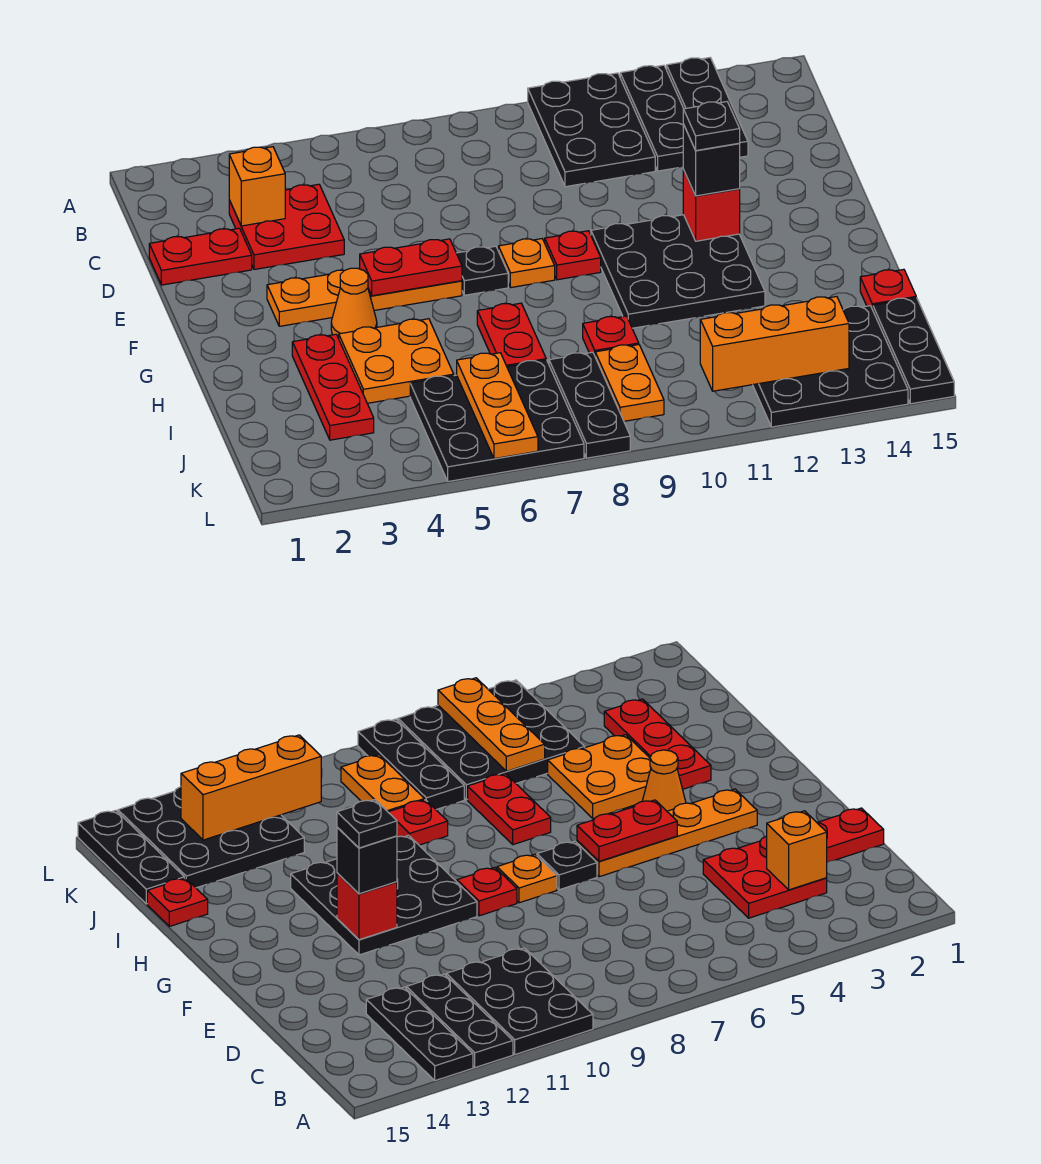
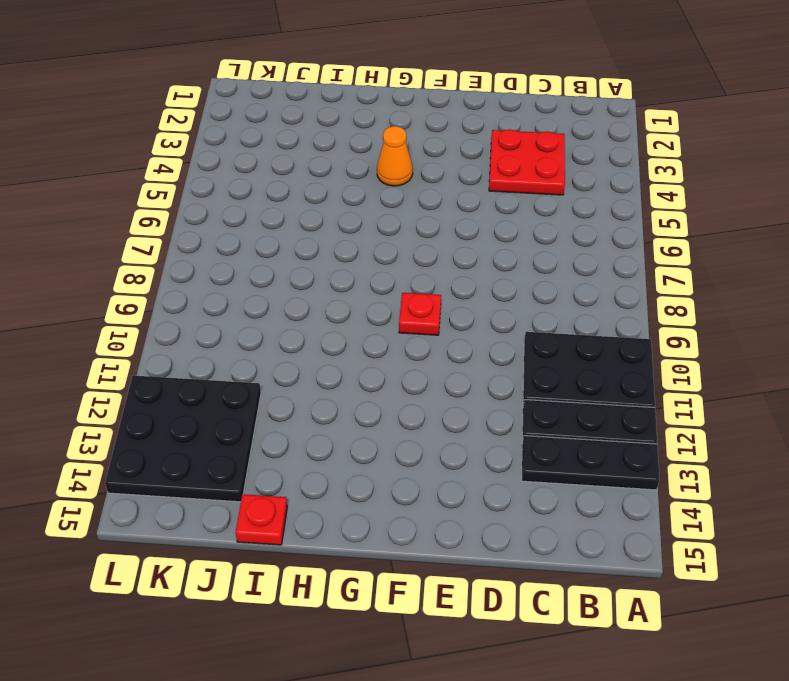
none -> red 1x2 plate [149,228,252,285]
none -> orange 1x4 plate [267,270,462,326]
none -> black 1x1 plate [456,246,508,295]

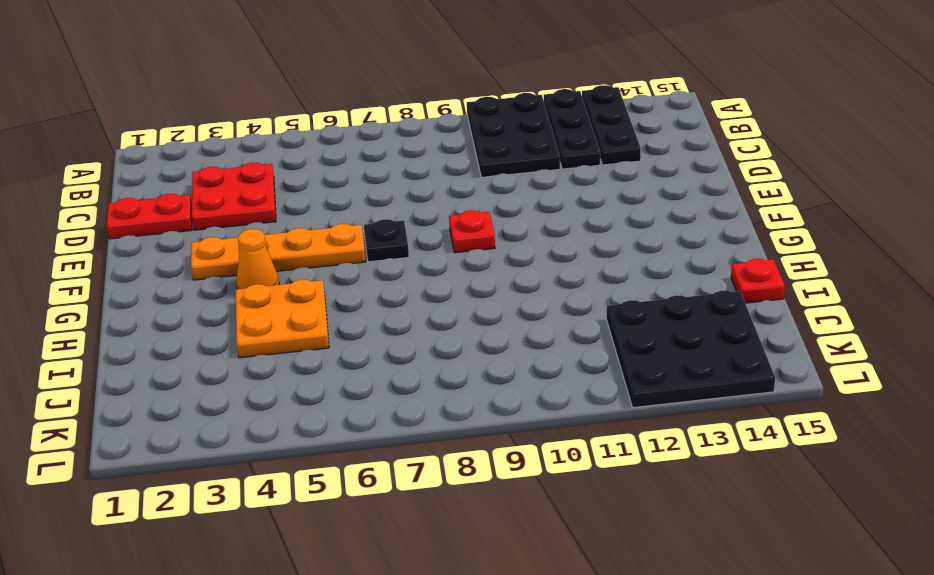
none -> orange 1x1 plate [498,239,555,287]
none -> black 3x3 plate [591,215,765,328]
none -> red 1x3 plate [292,334,374,440]

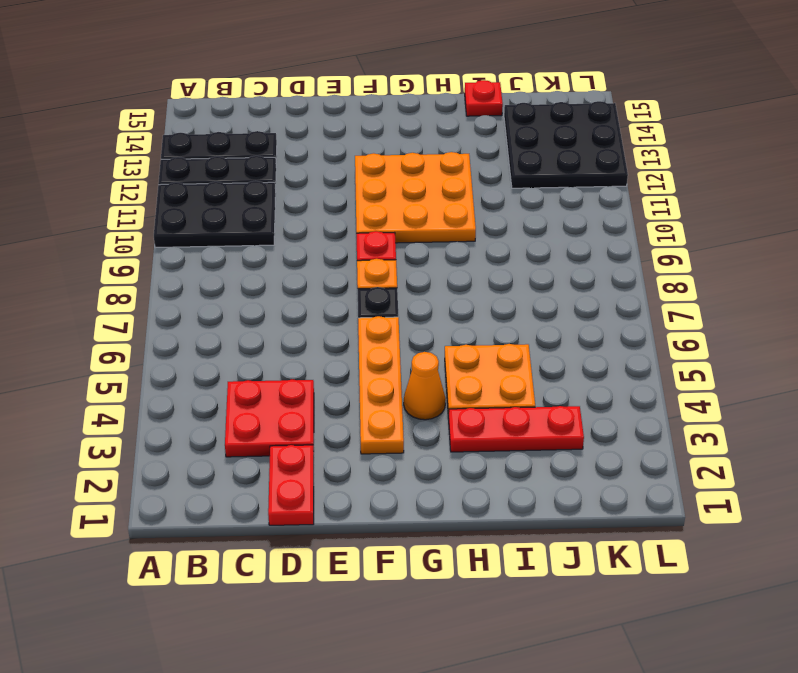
orange 3x3 plate [355,152,476,243] -> black 3x3 plate [591,215,765,328]
none -> red 1x2 plate [477,303,546,367]
none -> red 1x1 plate [583,316,639,355]
none -> black 3x3 plate [410,360,584,481]

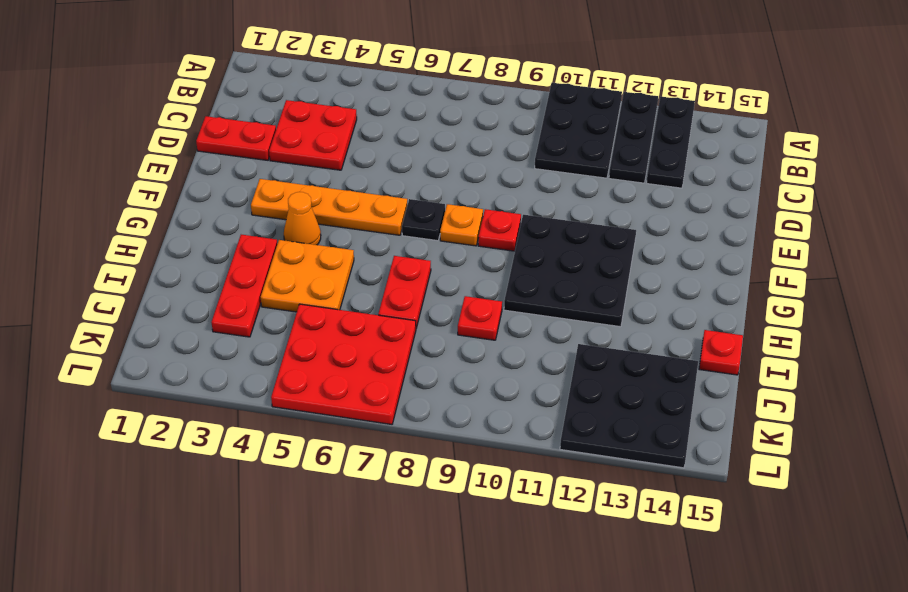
red 3x3 plate [271,304,416,424] -> black 3x3 plate [410,360,584,481]
none -> black 1x3 plate [549,352,630,458]
none -> orange 1x2 plate [595,345,664,421]
none -> black 1x3 plate [873,298,954,404]

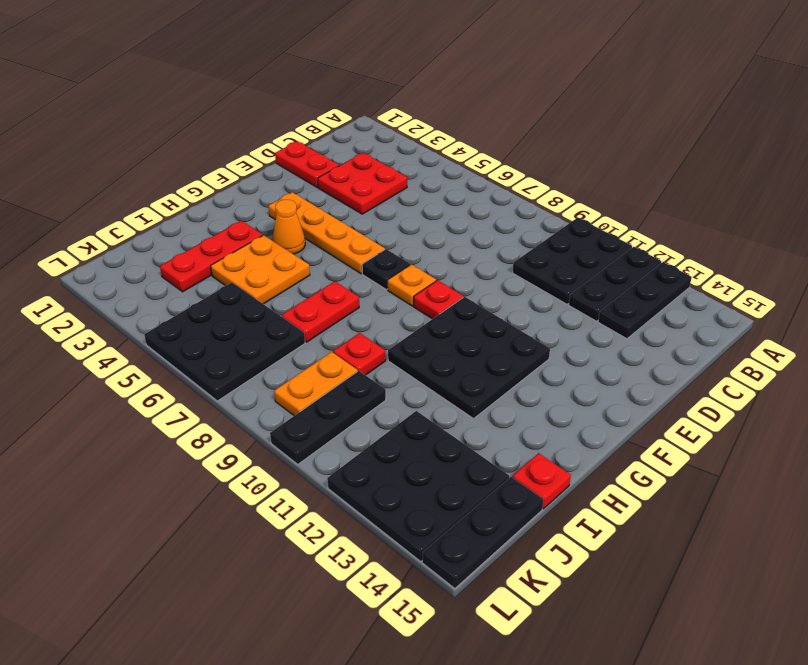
black 1x3 plate [270,371,386,464] -> black 1x3 plate moved to [549,352,630,458]
none -> orange 1x1 brick [229,147,285,226]
none -> red 1x2 plate [360,239,462,296]
none -> red 1x1 brick [683,170,740,241]

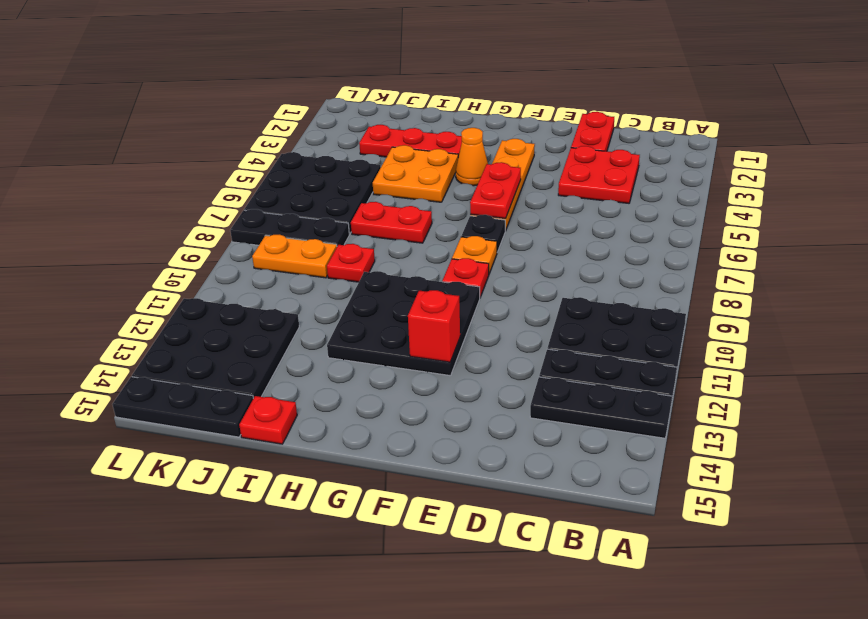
none -> orange 1x1 brick [229,147,285,226]
none -> orange 1x3 plate [457,353,538,459]
none -> orange 1x3 brick [700,297,849,391]

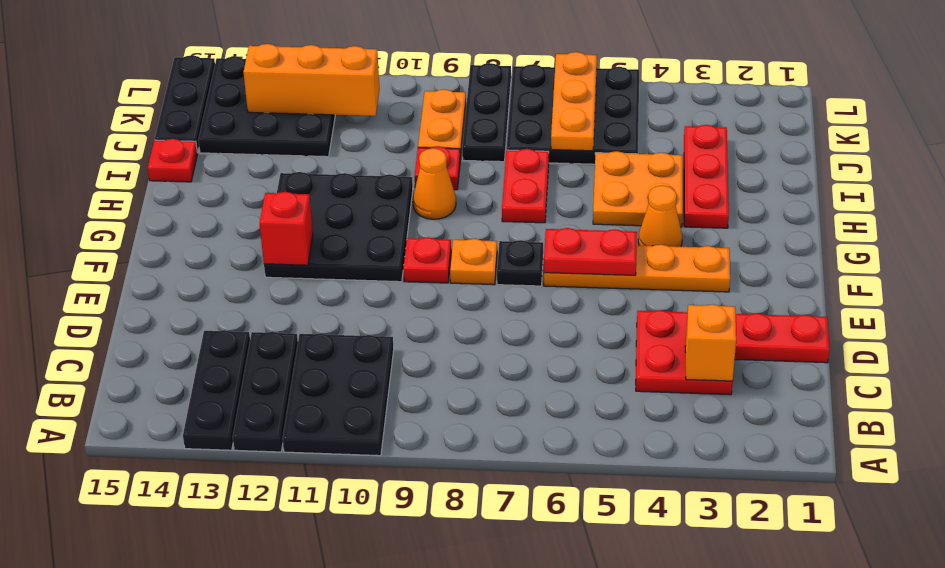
orange 1x1 cone [413,148,456,219] -> none
none -> black 1x1 brick [683,124,740,196]
none -> black 1x1 plate [683,102,740,150]

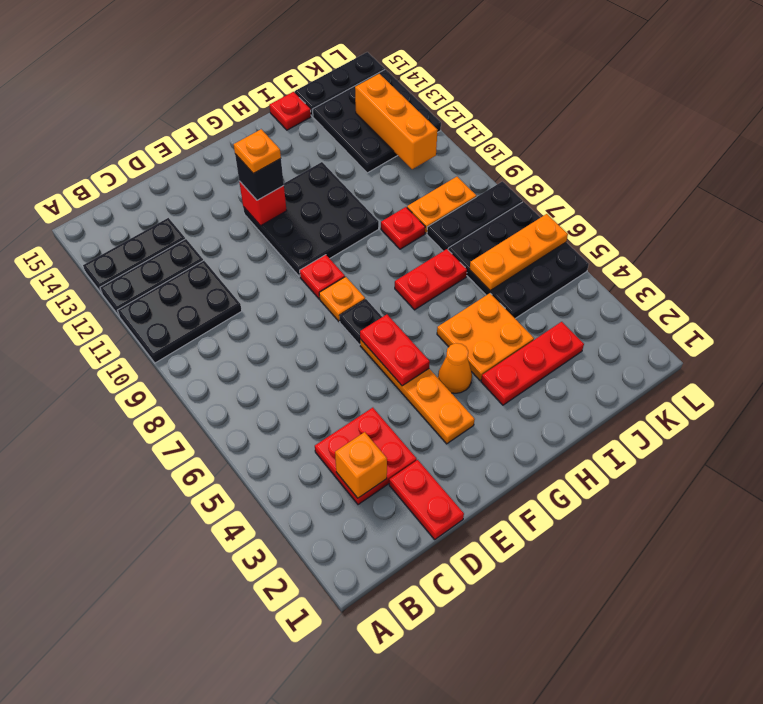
orange 1x1 plate [234,129,281,174] -> black 1x1 plate [683,102,740,150]

